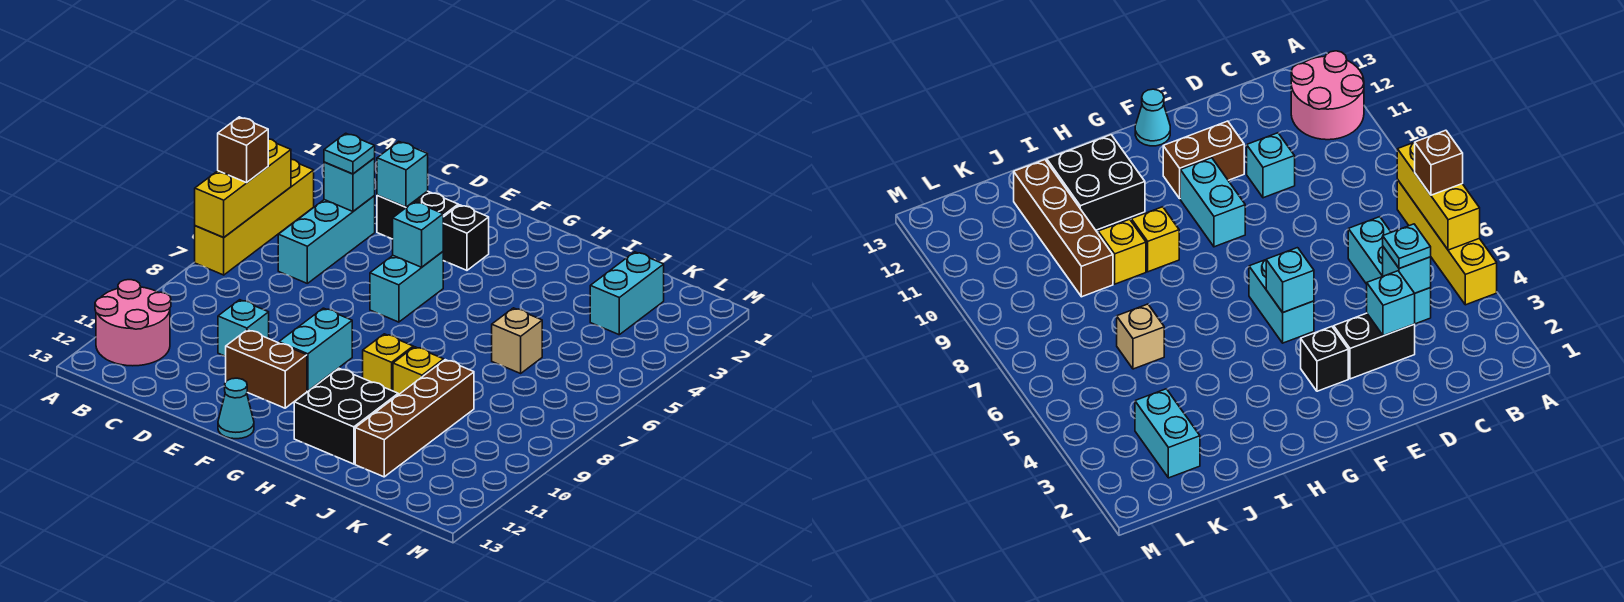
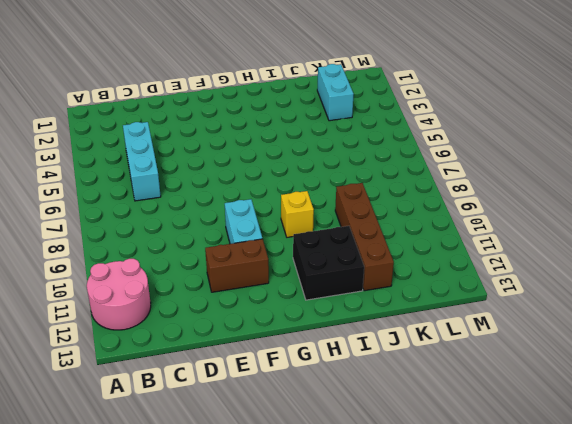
none -> yellow 1x4 brick [195,159,314,275]
none -> black 1x2 brick [377,191,458,239]
none -> cyan 1x1 brick [218,300,269,356]

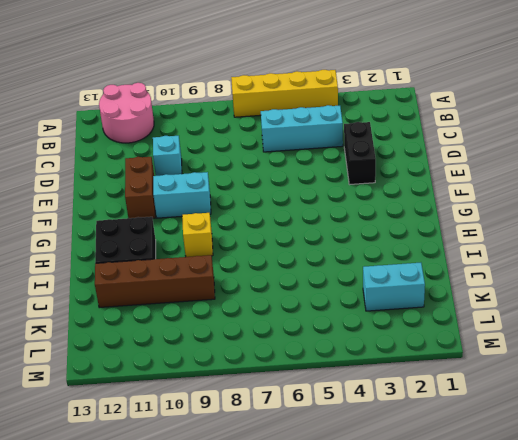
none -> black 1x1 brick [443,205,489,270]
none -> cyan 1x2 brick [370,252,443,322]
none -> cyan 1x1 cone [218,378,254,439]

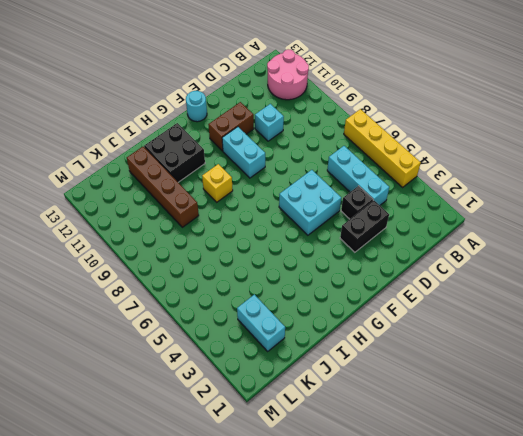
black 1x1 brick [341,186,373,219] -> black 1x1 brick moved to [443,205,489,270]
cyan 2x2 brick [279,170,341,235] -> cyan 1x2 brick [370,252,443,322]
cyan 1x1 round brick [186,91,207,122] -> cyan 1x1 cone [218,378,254,439]
none -> yellow 1x1 brick [393,347,444,395]
none -> tan 1x1 brick [492,308,542,373]
none -> yellow 1x3 brick [195,139,291,237]

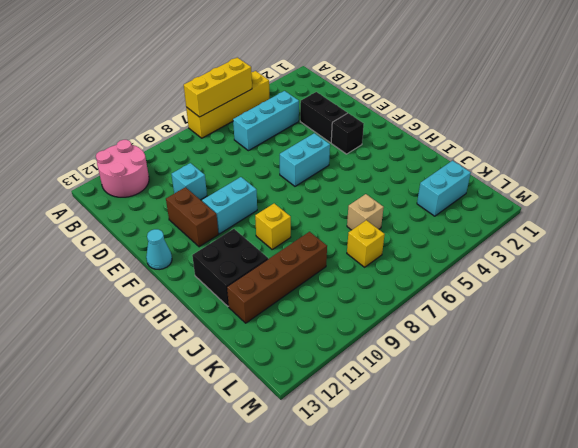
yellow 1x1 brick [347,220,385,267] -> yellow 1x1 brick moved to [393,347,444,395]
none -> cyan 1x1 brick [324,158,375,211]
none -> cyan 1x1 brick [377,142,428,207]
none -> cyan 1x1 brick [393,202,443,267]

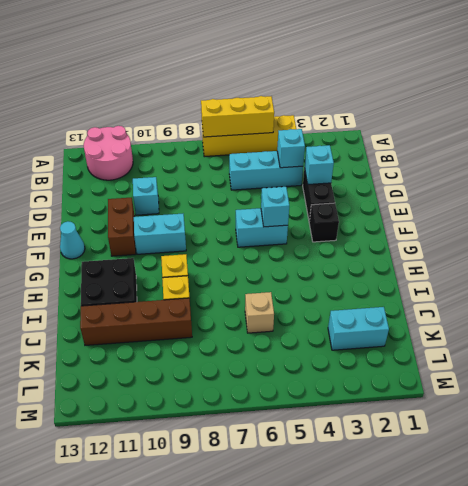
none -> brown 1x1 brick [218,117,268,183]
none -> cyan 1x1 plate [324,133,375,174]

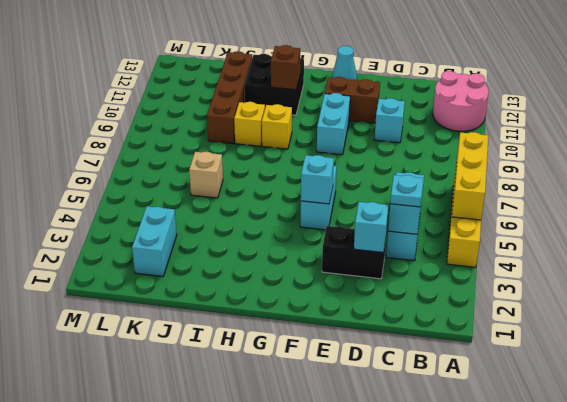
brown 1x1 brick [271,45,300,90] -> brown 1x1 brick moved to [218,117,268,183]
none -> black 1x1 brick [443,205,489,270]

